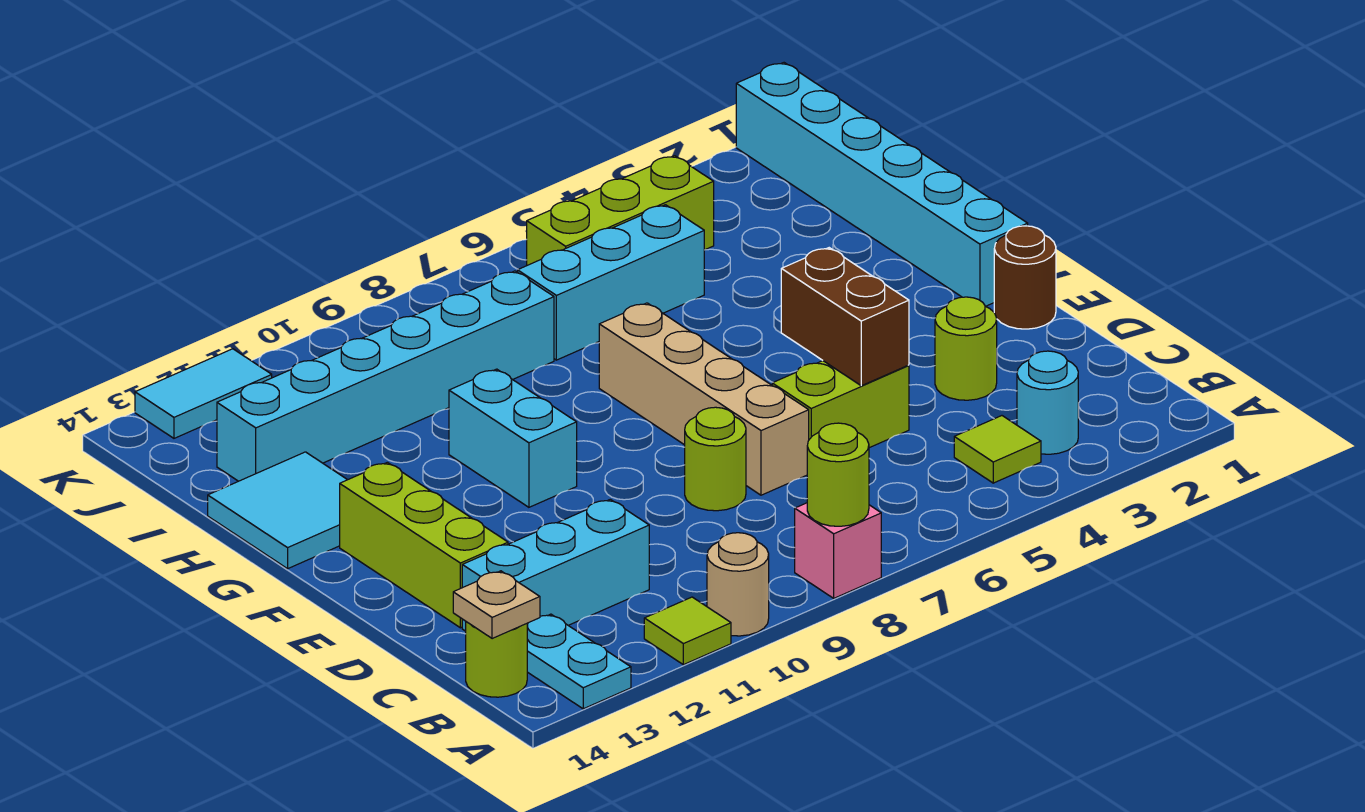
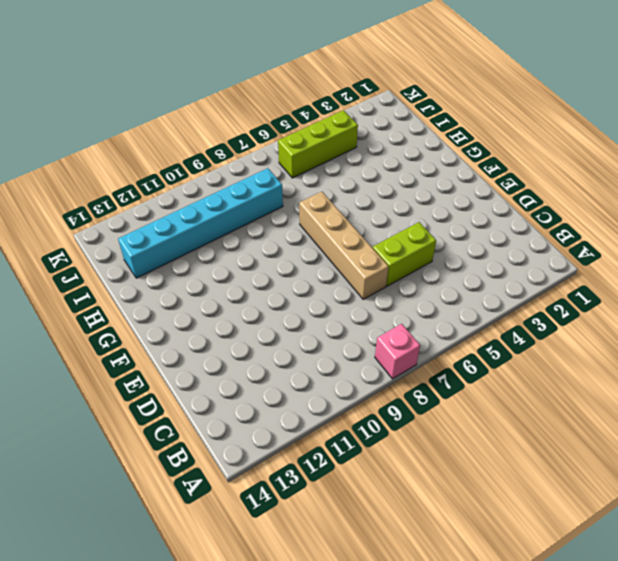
none -> tan 1x1 round brick [707,533,769,636]
none -> lime 1x1 tile [644,597,731,665]
none -> cyan 1x2 plate [527,614,631,709]

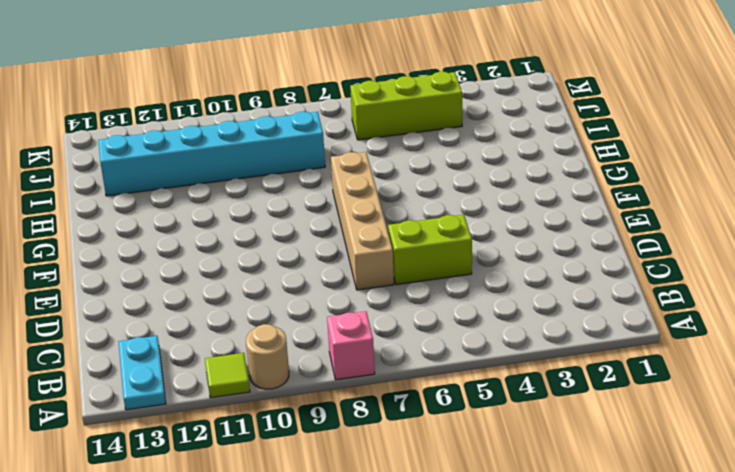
none -> cyan 1x1 round brick [1017,351,1078,454]
none -> lime 1x1 tile [954,416,1041,483]
none -> lime 1x1 round brick [466,622,527,697]

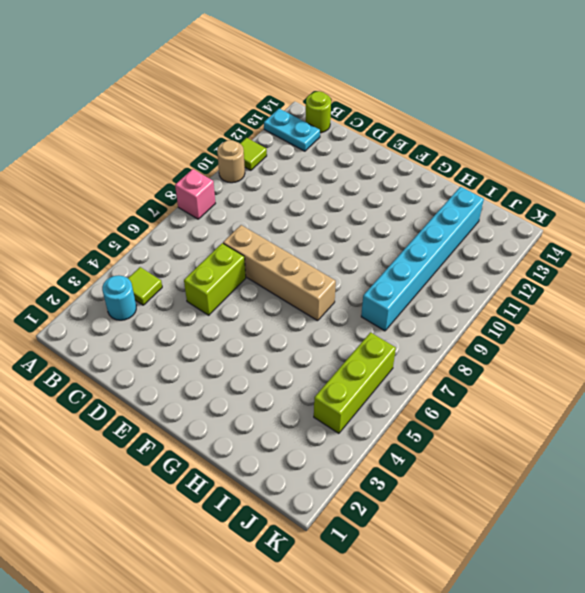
none -> cyan 1x3 brick [462,499,649,631]
none -> lime 1x1 round brick [935,297,997,400]
none -> lime 1x1 round brick [685,407,746,511]

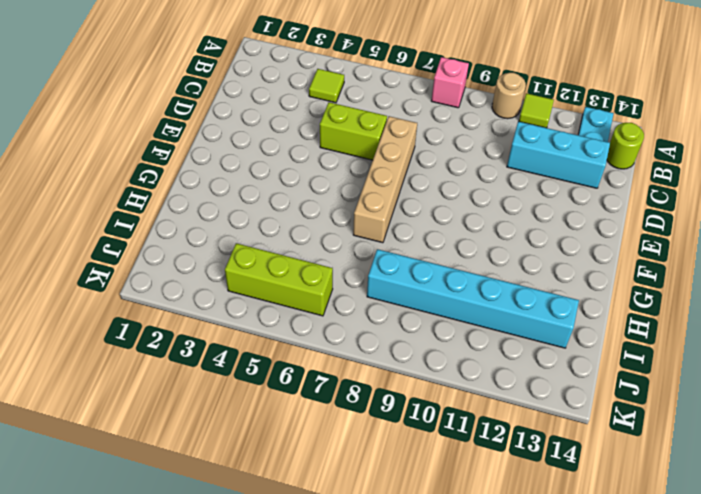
none -> cyan 1x1 round brick [1017,351,1078,454]
none -> lime 1x1 round brick [935,297,997,400]
none -> lime 1x1 round brick [685,407,746,511]

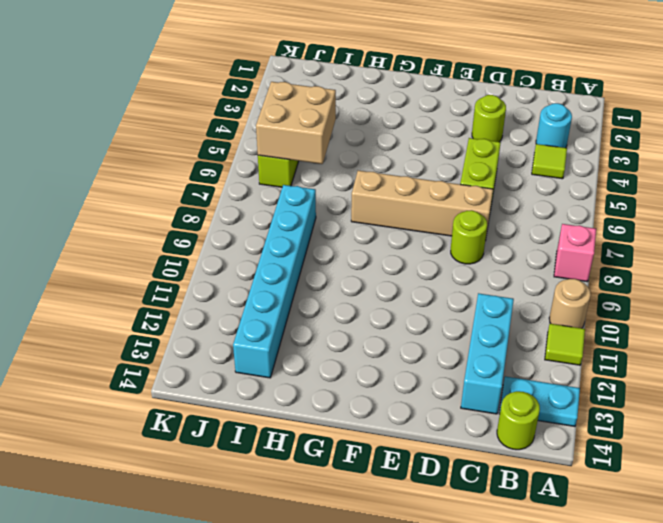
tan 2x2 brick [256,82,336,164] -> none
none -> lime 1x3 brick [340,462,508,628]
none -> brown 1x1 round brick [994,226,1056,329]
none -> cyan 1x6 brick [736,63,1028,306]

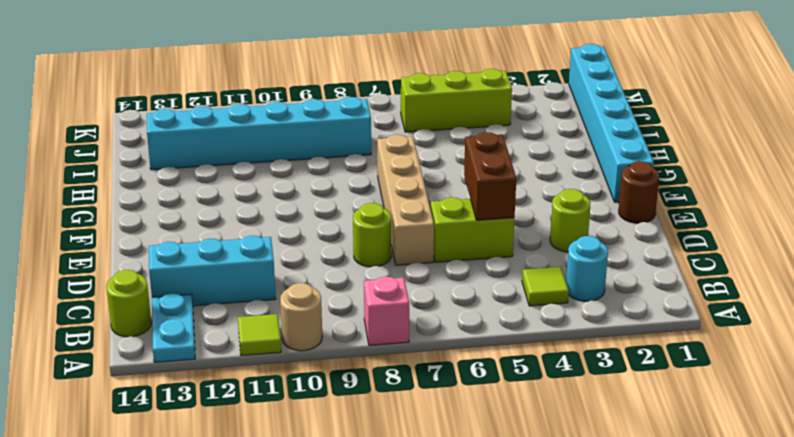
none -> lime 1x3 brick [340,462,508,628]
none -> cyan 1x2 brick [449,369,577,507]
none -> cyan 2x2 tile [208,452,347,569]

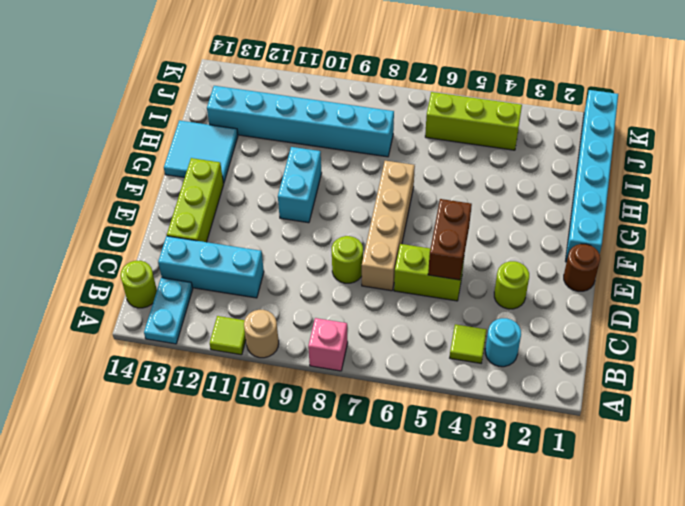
none -> cyan 1x3 brick [518,205,704,360]
none -> cyan 1x2 tile [135,349,272,438]
none -> lime 1x1 round brick [807,423,869,526]

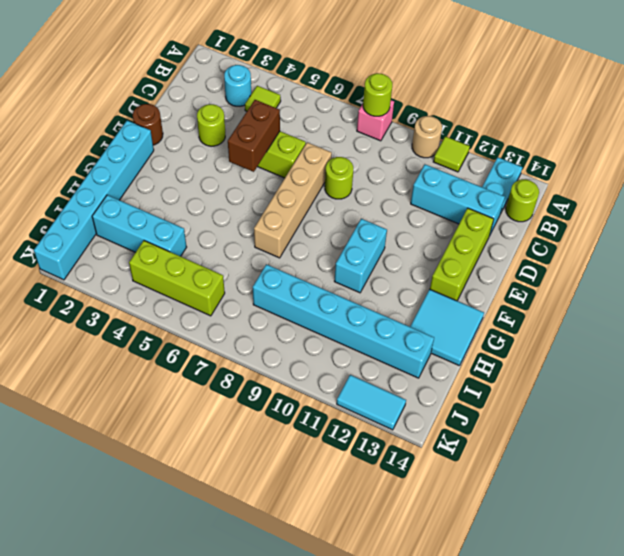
cyan 1x3 brick [92,195,187,256] -> cyan 1x3 brick moved to [518,205,704,360]
none -> tan 1x1 plate [453,571,540,639]

